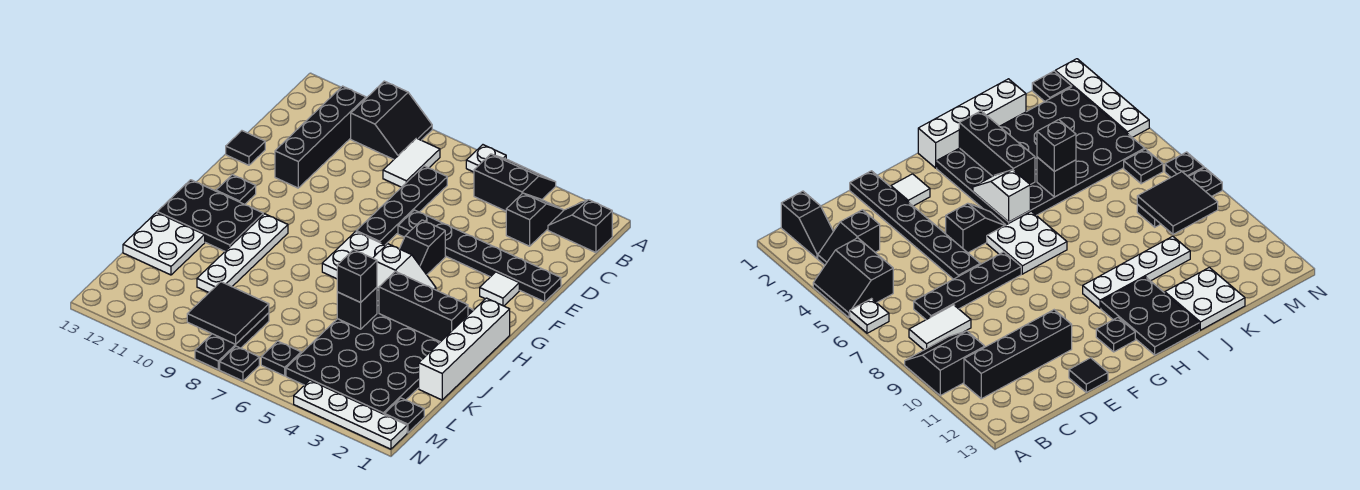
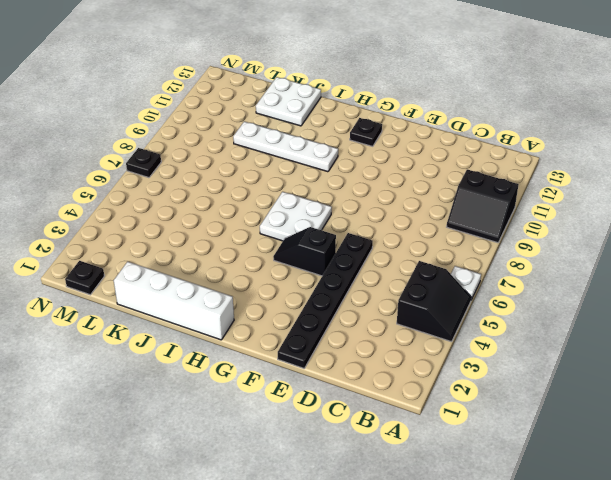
none -> black 1x2 slope [548,200,612,253]
none -> black 1x2 slope [506,193,563,246]
none -> white 1x2 tile [383,138,440,187]

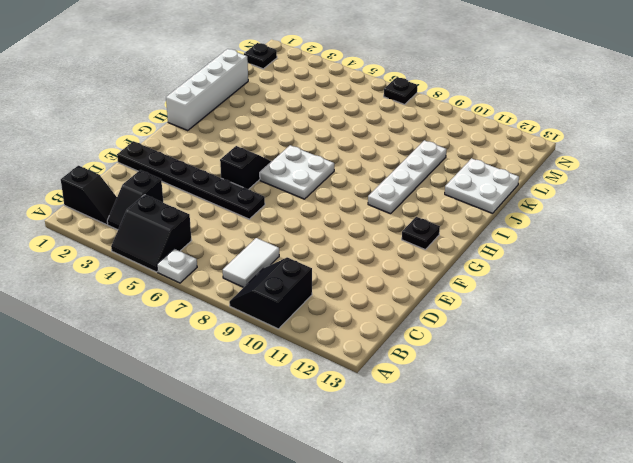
none -> black 1x4 brick [275,86,366,188]
none -> black 1x4 plate [356,166,447,245]
none -> black 1x1 tile [226,131,265,165]

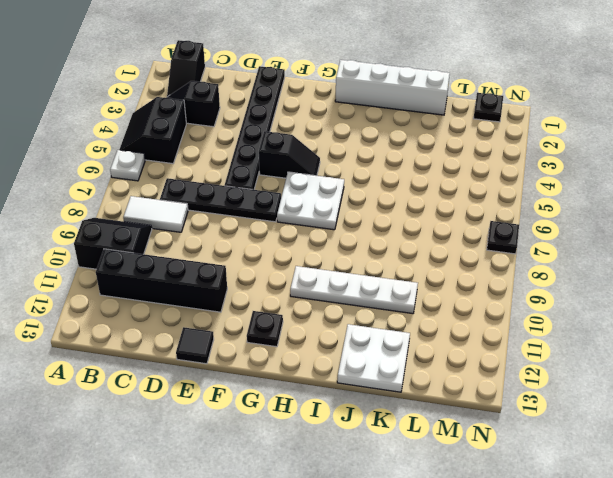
none -> white 1x1 tile [480,272,519,306]
none -> black 4x6 plate [286,289,473,414]
none -> black 2x3 plate [157,180,263,251]

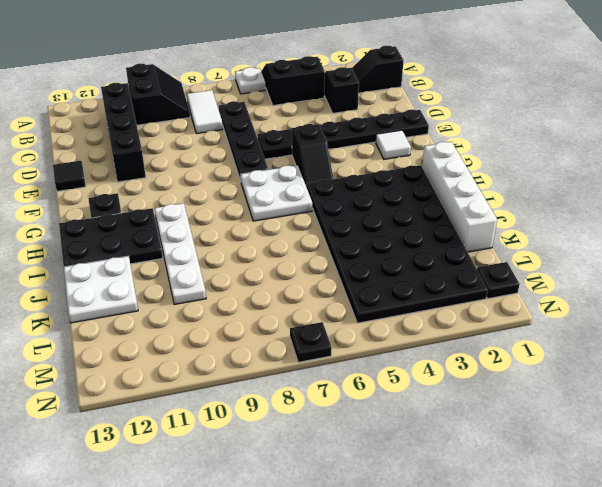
none -> black 1x3 plate [195,313,269,369]
none -> black 1x1 plate [261,341,301,376]
none -> white 1x4 plate [294,380,407,449]

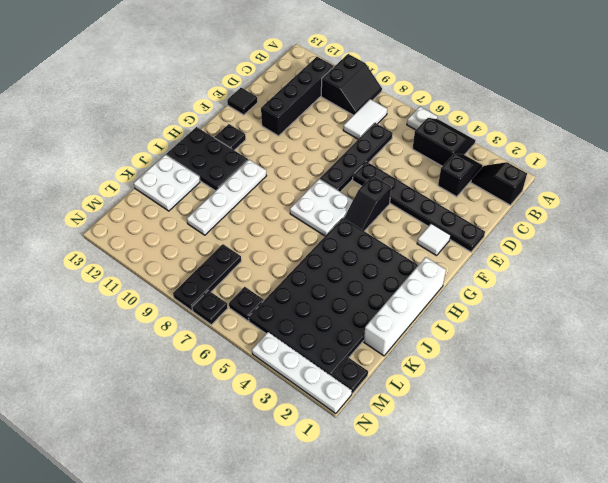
none -> white 1x2 slope [373,244,436,290]
none -> black 1x3 brick [379,271,468,342]
none -> black 1x1 brick [337,287,377,329]

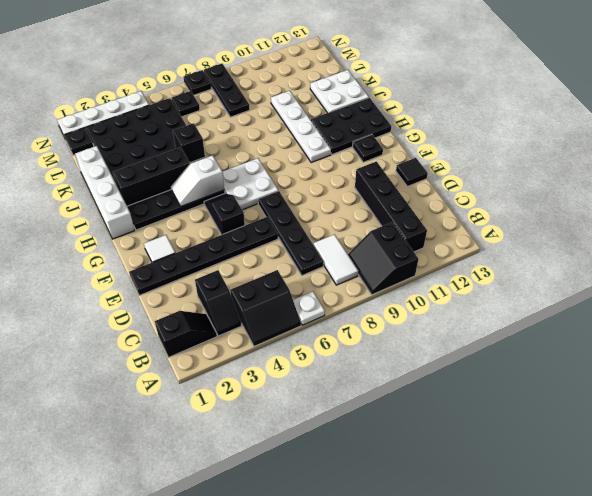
none -> black 2x2 tile [187,282,269,344]
none -> black 1x1 brick [337,250,377,302]

